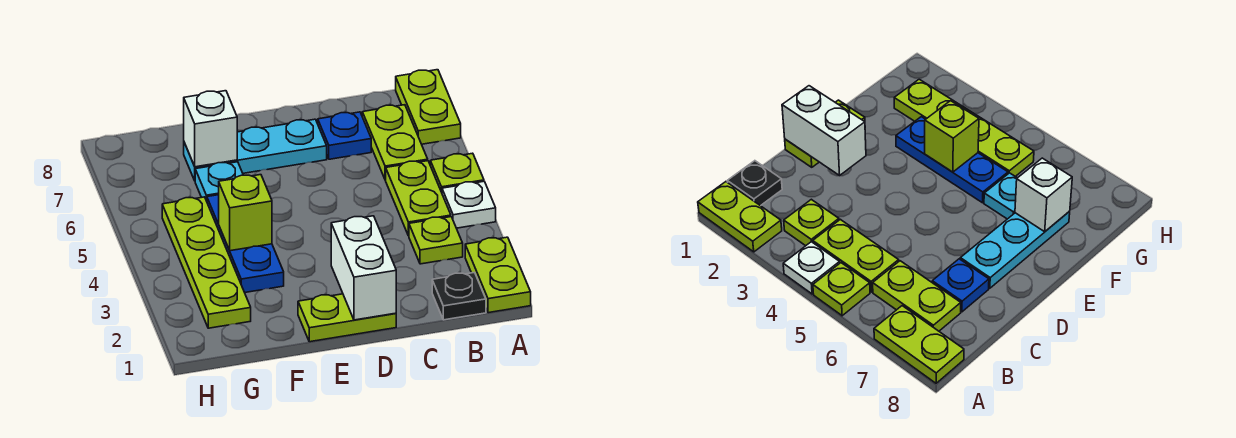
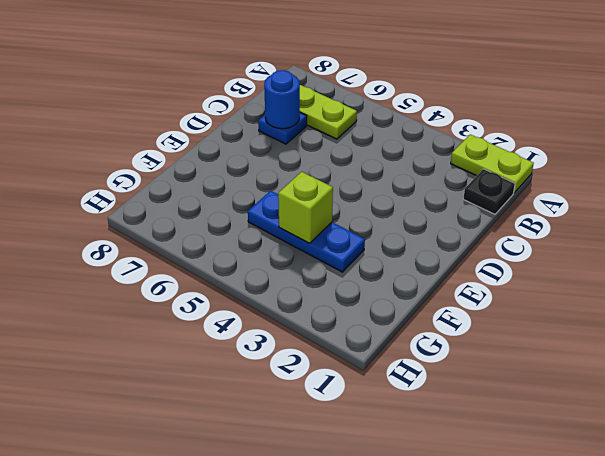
blue 1x1 round brick [264,70,300,129] -> none
none -> white 1x1 plate [442,181,496,228]
none -> lime 1x1 plate [430,153,484,192]
none -> lime 1x2 plate [396,70,461,144]

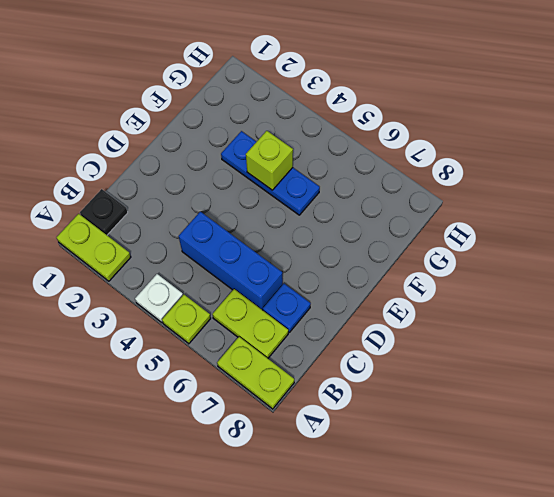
blue 1x3 brick [179,212,283,310] -> none
none -> lime 1x1 plate [409,217,463,264]
none -> lime 1x2 plate [386,161,451,236]
none -> lime 1x2 plate [298,294,396,342]

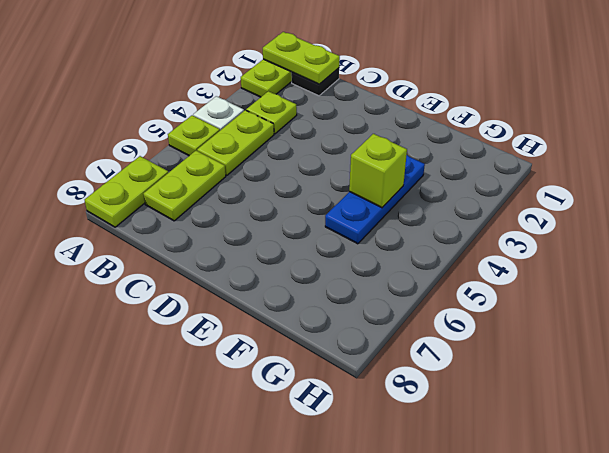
lime 1x2 plate [263,32,340,84] -> lime 1x2 plate moved to [298,294,396,342]
none -> blue 1x1 plate [318,112,371,159]
none -> cyan 1x3 plate [184,119,327,180]
none -> cyan 1x1 plate [195,162,243,201]

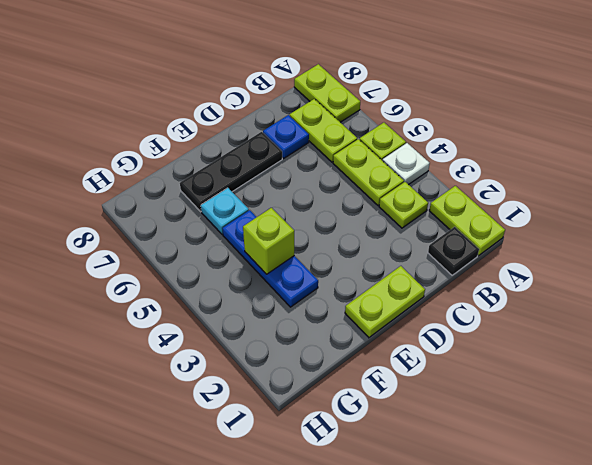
black 1x3 plate [180,132,282,212] -> cyan 1x3 plate [184,119,327,180]
none -> lime 1x4 plate [162,197,251,328]
none -> white 1x2 brick [331,216,396,320]
none -> white 1x1 brick [184,91,237,167]

